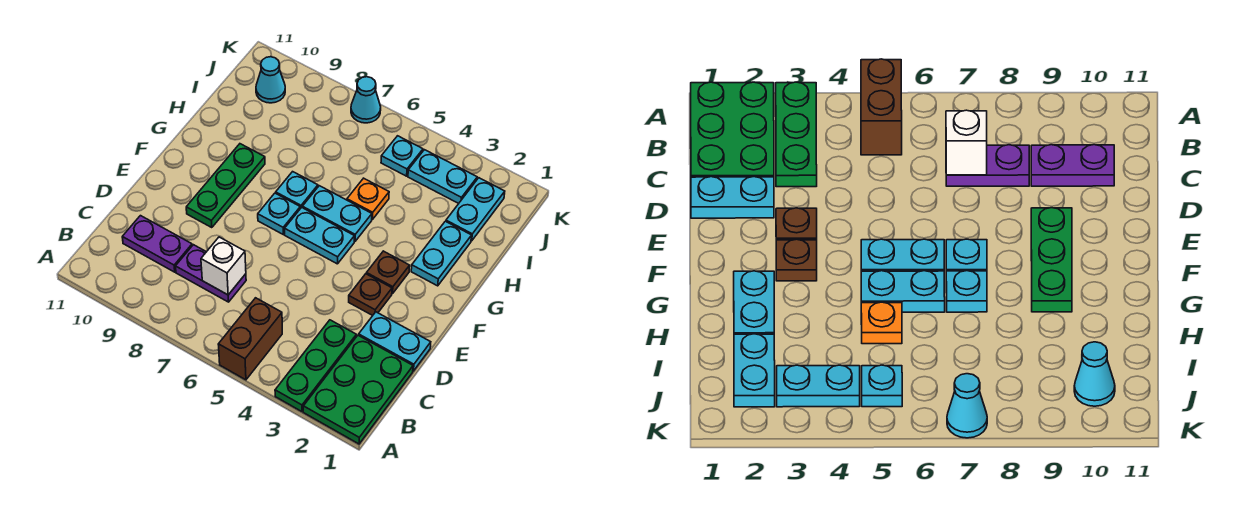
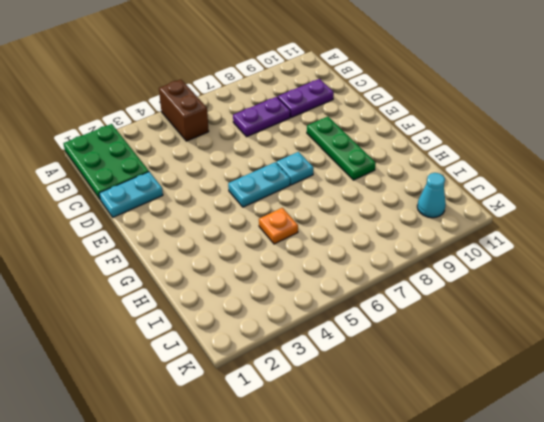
none -> green 1x3 plate [275,320,356,412]
none -> brown 1x1 plate [349,274,392,316]
none -> brown 1x1 plate [366,251,410,294]

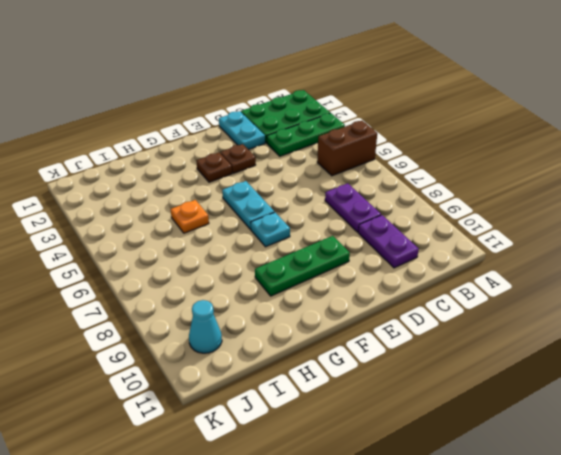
none -> cyan 1x2 plate [411,221,472,286]
none -> cyan 1x2 plate [302,186,372,241]
none -> cyan 1x1 plate [276,172,318,209]

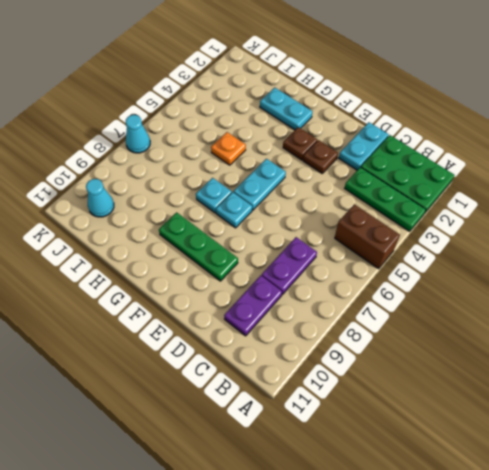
none -> cyan 1x2 plate [302,186,372,241]
none -> cyan 1x2 plate [446,178,505,241]
none -> cyan 1x2 plate [408,150,477,204]

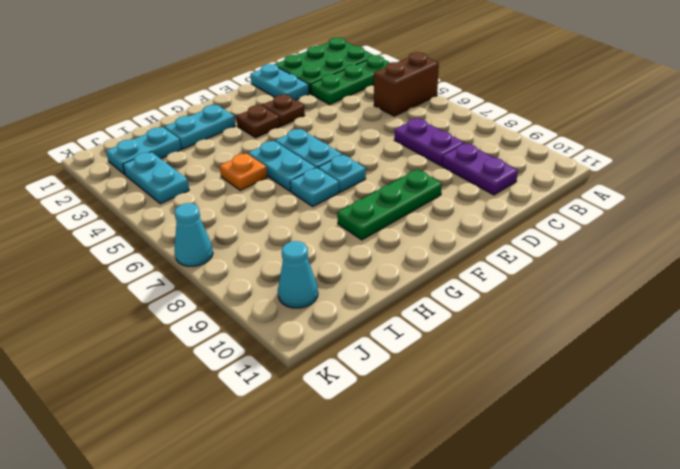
none -> cyan 1x1 plate [381,136,423,176]
none -> white 1x1 brick [201,237,246,295]

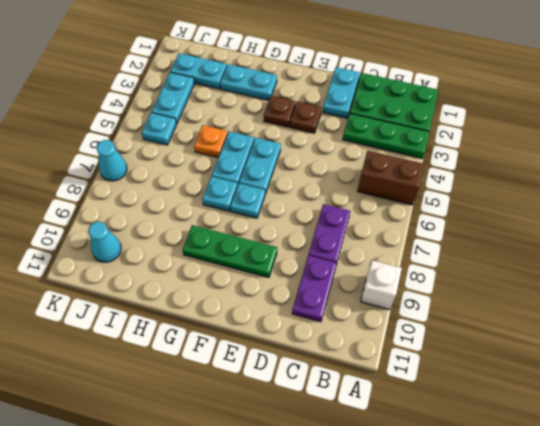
white 1x1 brick [361,260,402,310] -> white 1x1 brick moved to [201,237,246,295]

